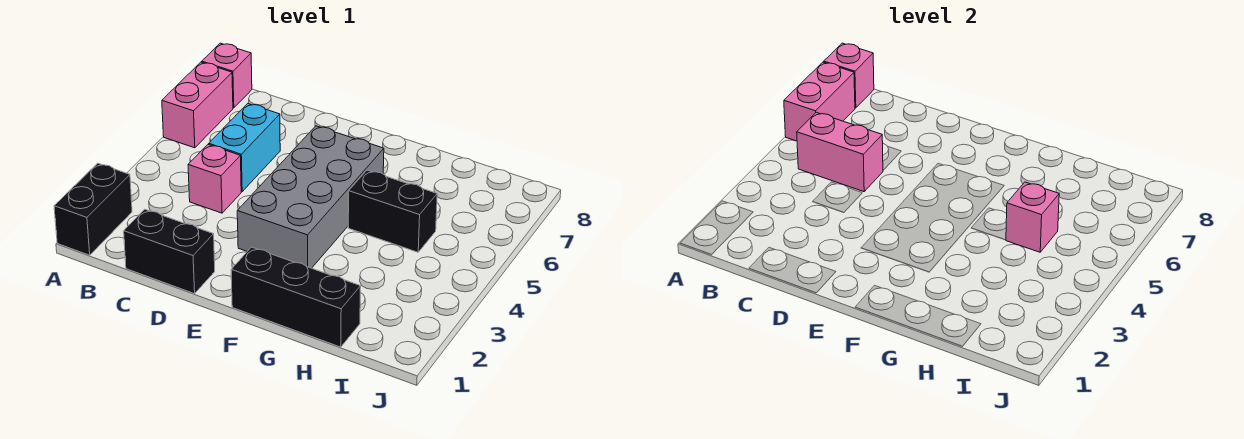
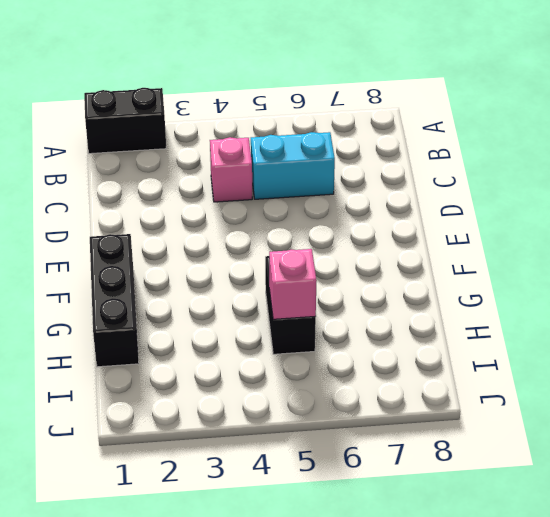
none -> pink 1x2 brick [162,62,233,148]
none -> pink 1x1 brick [202,43,252,108]
none -> black 1x2 brick [124,209,215,294]

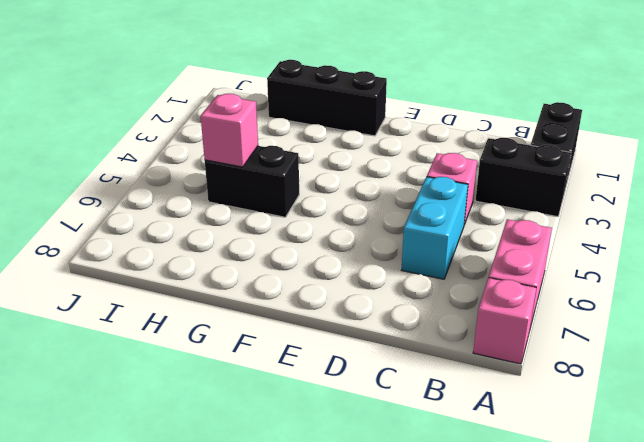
black 1x2 brick [475,138,571,217] -> black 1x2 brick moved to [124,209,215,294]
none -> grey 2x4 brick [237,126,384,268]
none -> pink 1x2 brick [784,62,855,141]
none -> pink 1x1 brick [824,43,874,108]

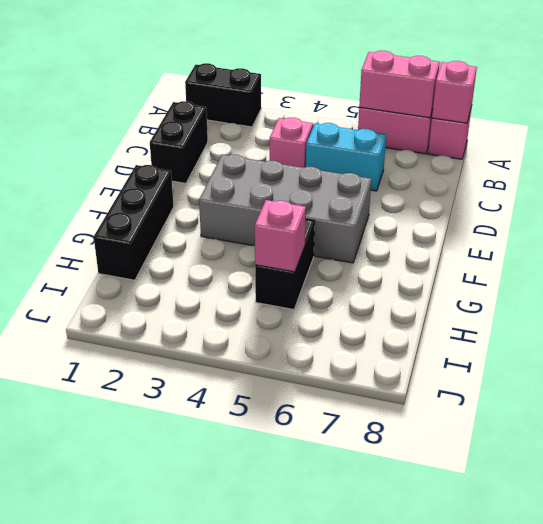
none -> pink 1x2 brick [797,112,883,192]

